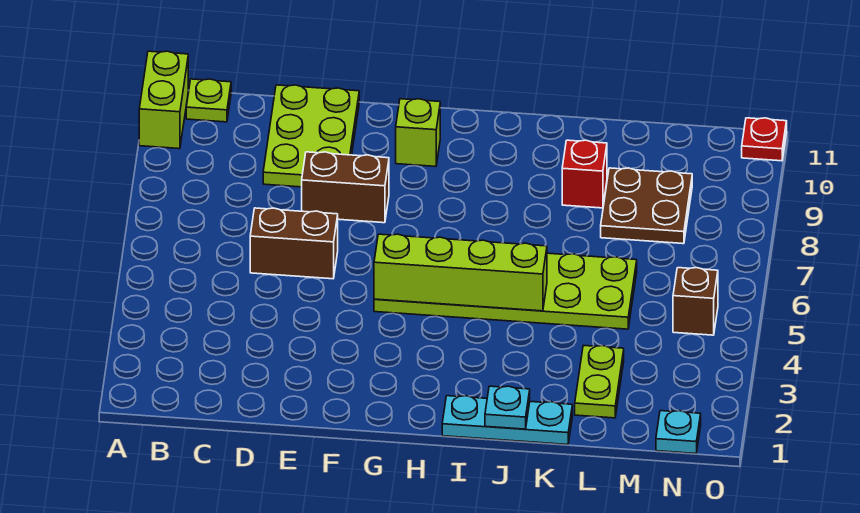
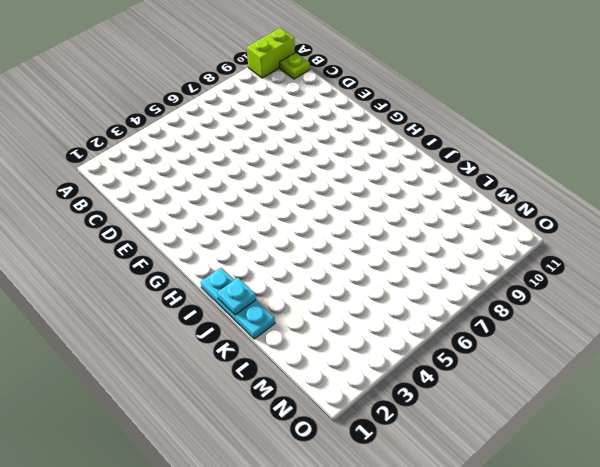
none -> brown 1x2 brick [250,208,338,279]
none -> lime 2x3 plate [263,85,359,187]
none -> brown 1x2 brick [302,152,389,223]

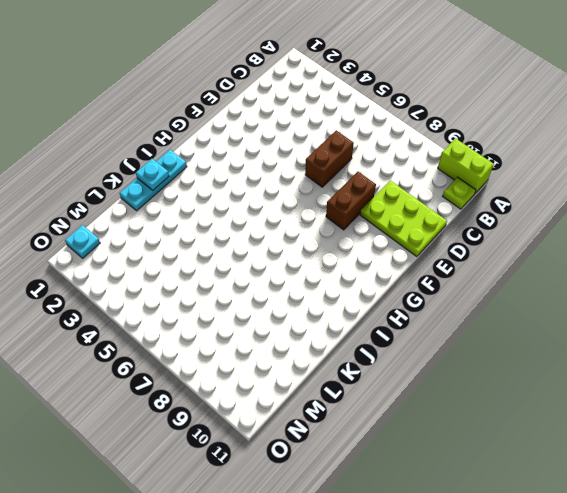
none -> lime 2x6 plate [374,253,637,329]
none -> lime 1x1 brick [396,99,440,166]
none -> red 1x1 brick [562,140,607,208]

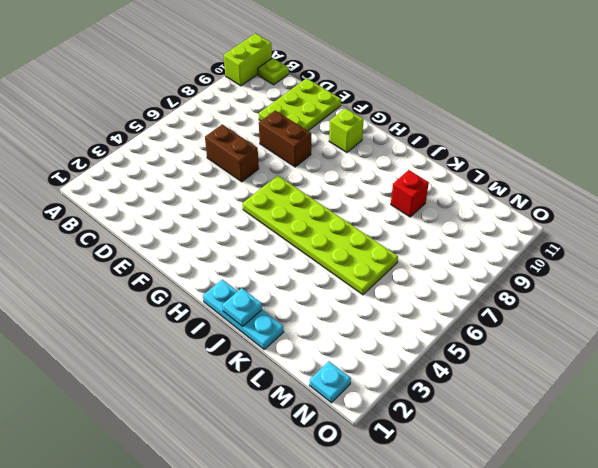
none -> lime 1x2 plate [575,345,624,418]
none -> brown 2x2 plate [601,168,692,244]
none -> brown 1x1 brick [673,268,718,335]

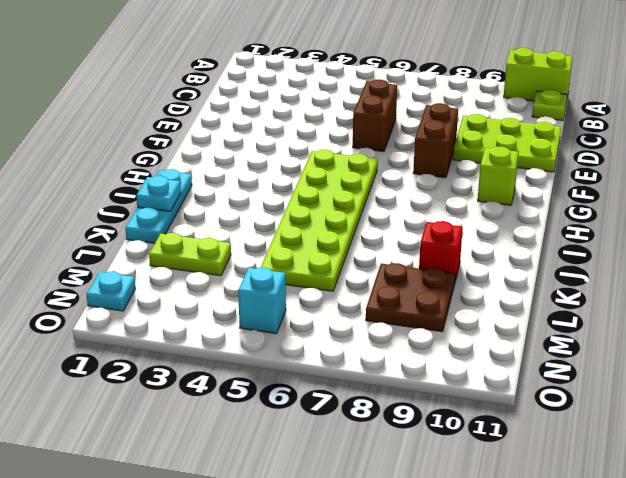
cyan 1x1 brick [238,267,286,334] -> brown 1x1 brick [673,268,718,335]
none -> red 1x1 plate [742,118,787,161]
none -> lime 1x4 brick [374,234,547,311]

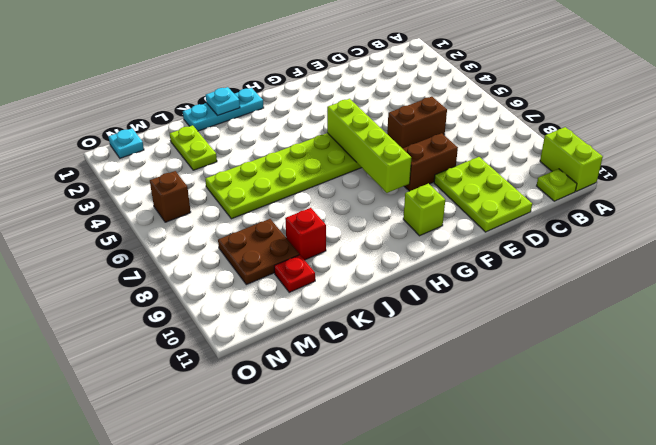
lime 1x4 brick [327,99,411,193] -> lime 1x4 brick turned to [374,234,547,311]
red 1x1 plate [274,255,315,292] -> red 1x1 plate moved to [742,118,787,161]

